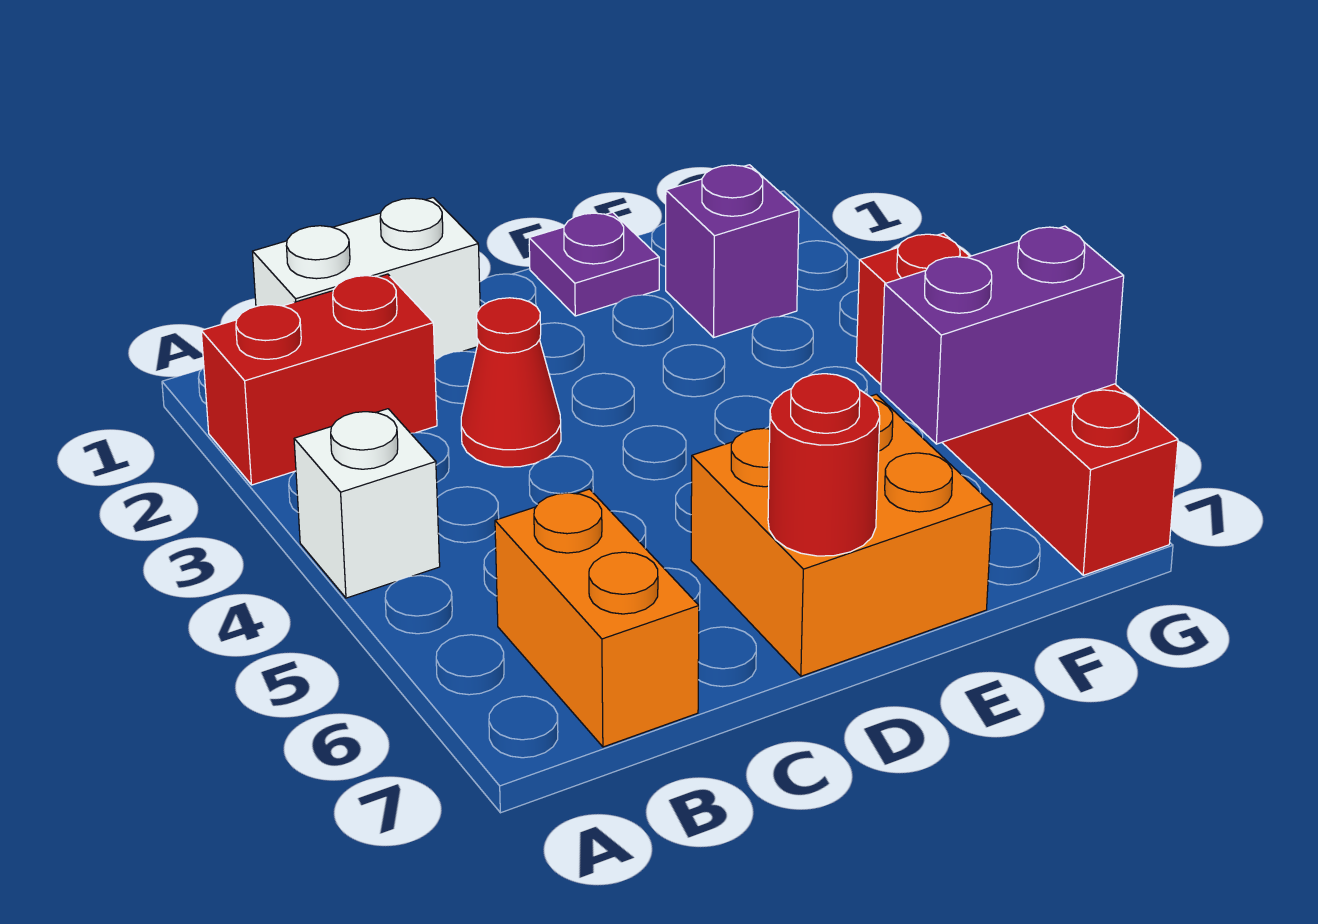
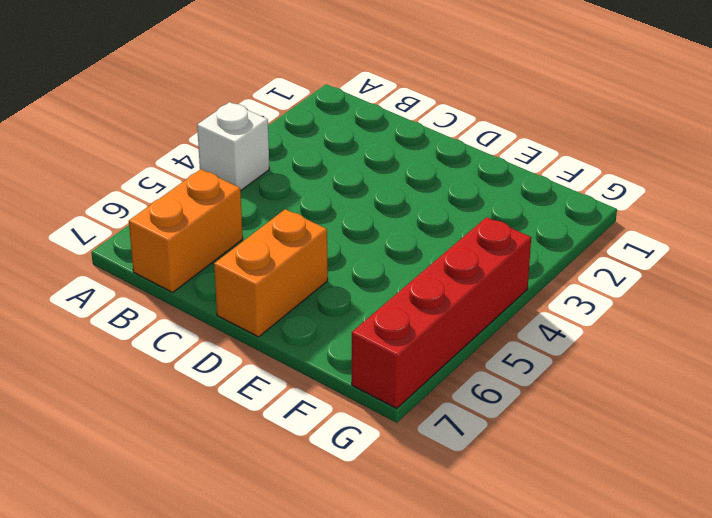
orange 1x2 brick [214,209,328,337] -> orange 2x2 brick [691,394,992,676]
none -> red 1x2 brick [201,274,437,485]
none -> white 1x2 brick [252,198,480,360]

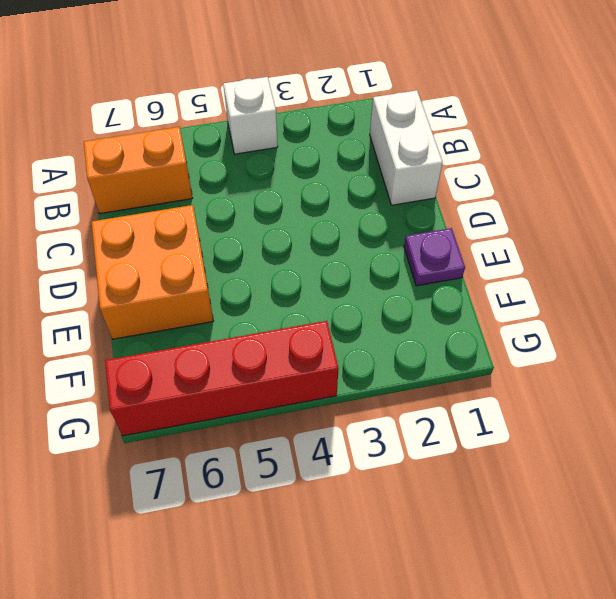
none -> red 1x2 brick [201,274,437,485]
none -> red 1x1 cone [461,298,561,467]

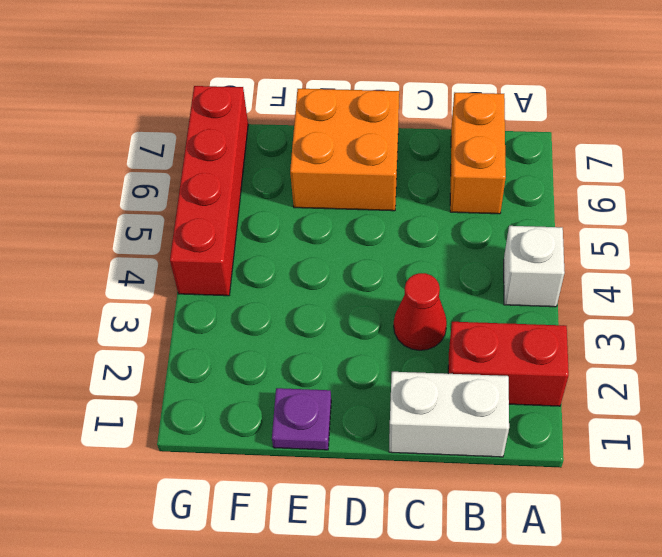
none -> purple 1x1 brick [666,165,799,337]
none -> red 1x1 round brick [768,374,880,556]

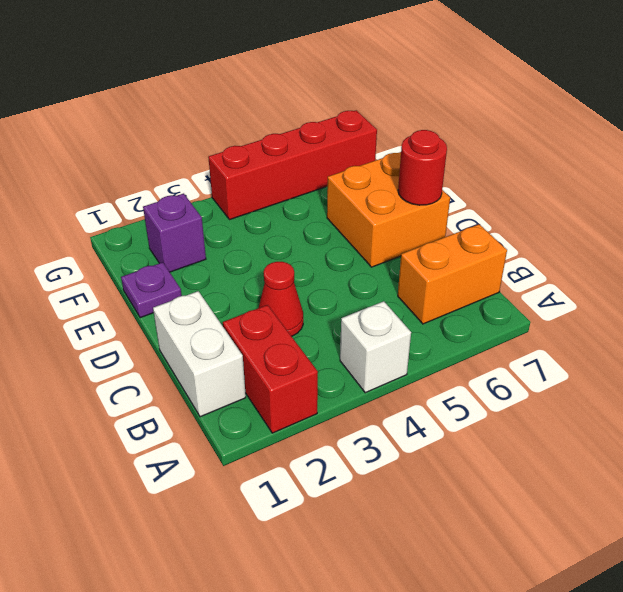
none -> purple 1x2 brick [881,226,1124,444]

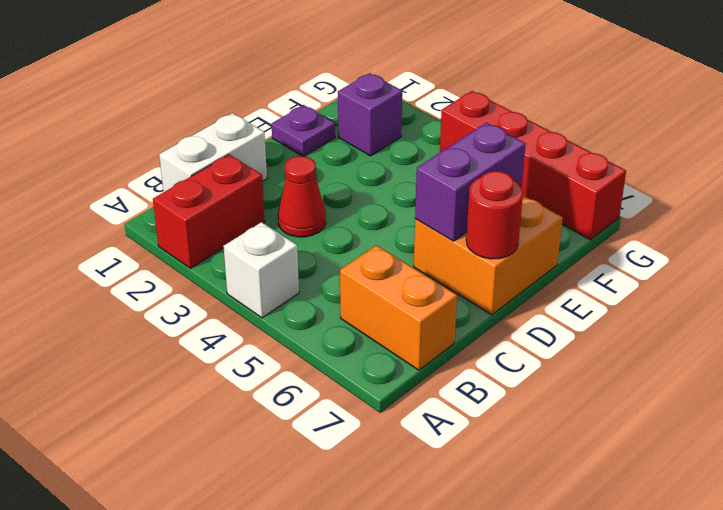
purple 1x2 brick [415,123,526,241] -> purple 1x2 brick moved to [881,226,1124,444]

